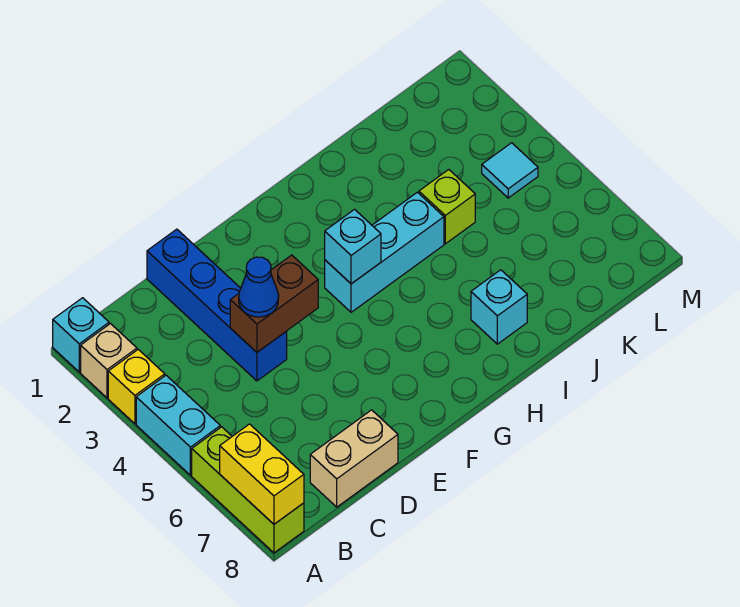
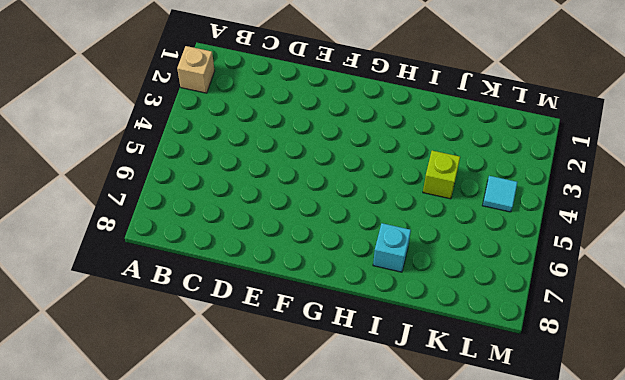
none -> cyan 1x1 brick [53,298,109,372]
none -> yellow 1x1 brick [108,349,165,424]
none -> cyan 1x2 brick [136,375,220,475]

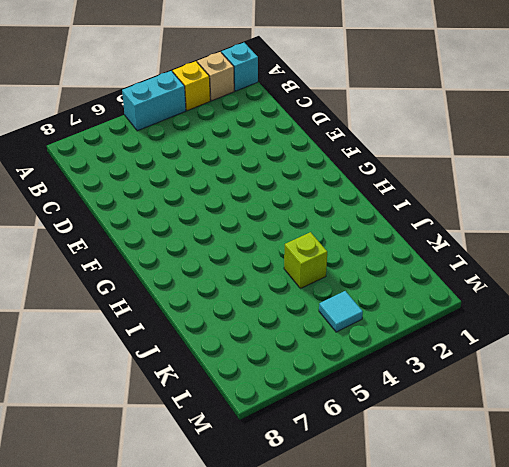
none -> lime 1x3 brick [192,427,304,553]
none -> tan 1x2 brick [310,410,398,507]
none -> blue 1x4 brick [147,229,287,381]

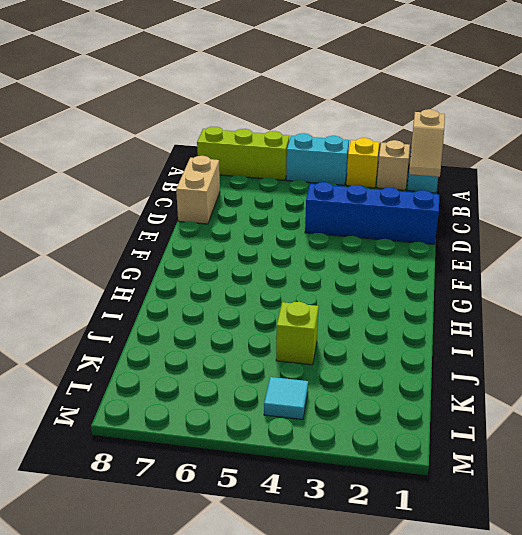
tan 1x2 slope [409,109,445,177] -> none
none -> cyan 1x3 brick [325,192,444,312]
none -> cyan 1x1 brick [471,270,527,344]
none -> yellow 1x2 brick [220,424,304,524]

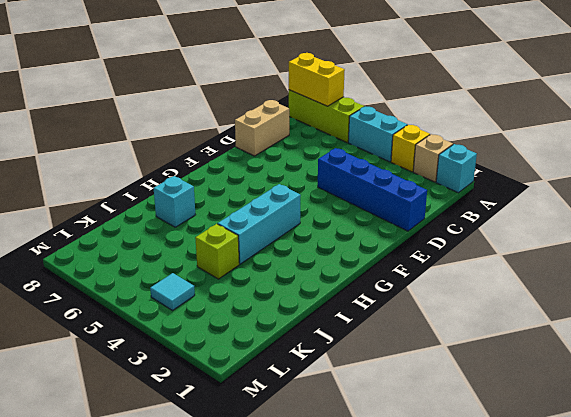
none -> brown 1x2 brick [230,255,318,352]
none -> cyan 1x1 brick [325,209,381,284]
none -> blue 1x1 cone [239,257,279,317]

